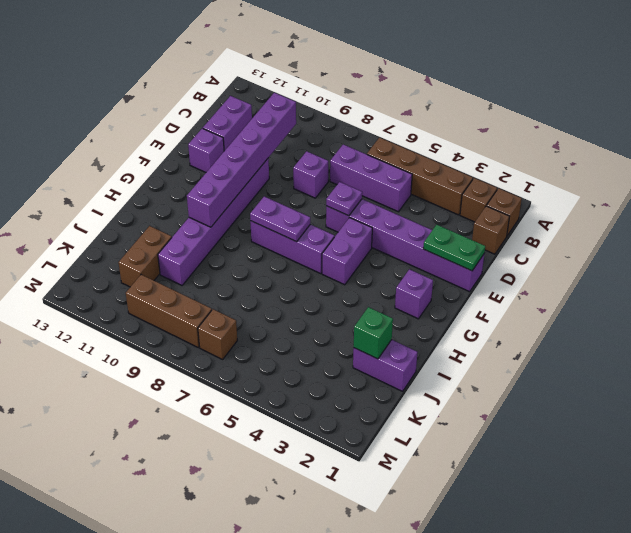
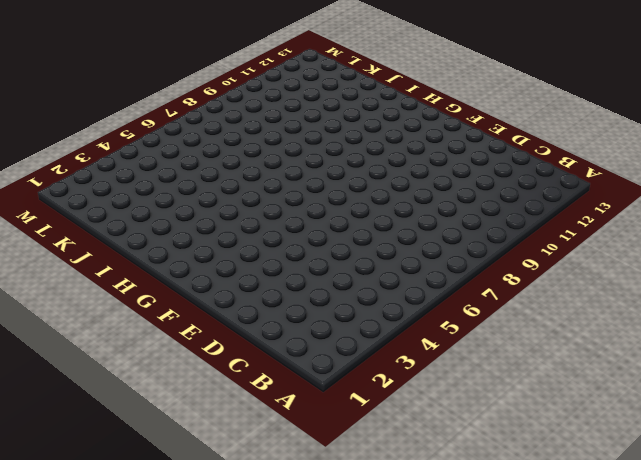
none -> brown 1x1 brick [487,188,522,236]
none -> brown 1x1 brick [460,178,497,222]
none -> brown 1x4 brick [367,138,473,215]

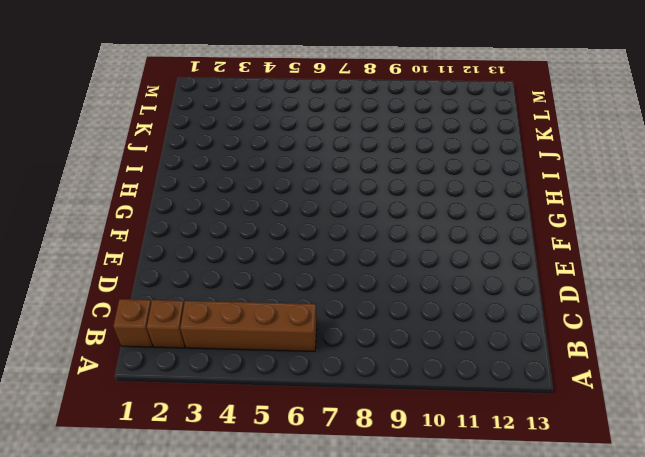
none -> brown 1x1 brick [472,206,509,254]
none -> purple 1x3 brick [330,144,412,212]
none -> purple 1x2 brick [203,96,252,151]

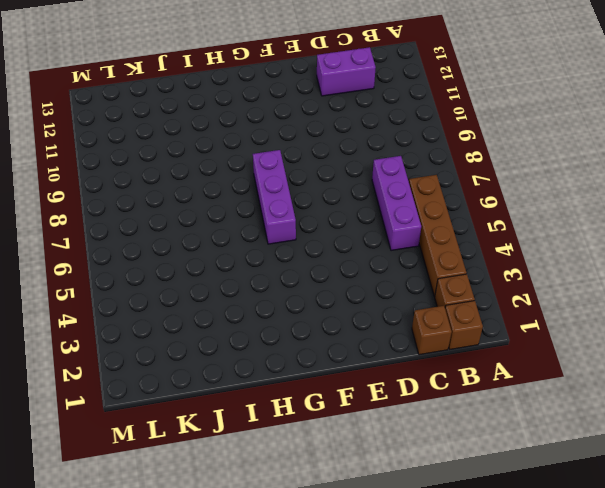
none -> purple 1x1 brick [293,151,328,198]
none -> purple 1x6 brick [326,199,484,292]
none -> purple 1x6 brick [158,158,269,285]

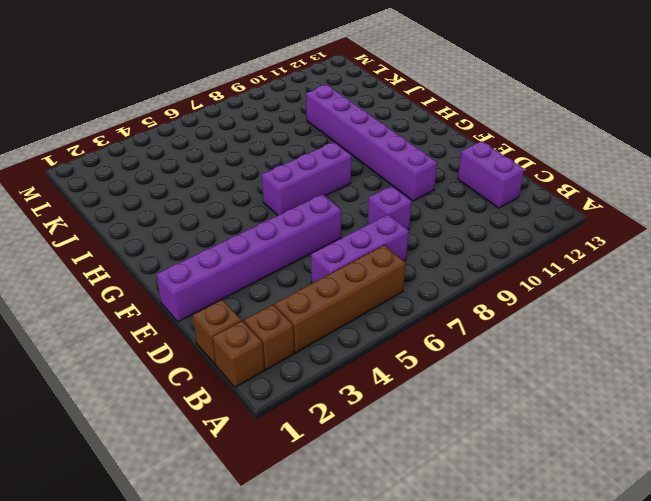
none -> purple 1x1 brick [188,128,224,172]
none -> purple 1x2 brick [322,218,372,285]
none -> purple 1x1 brick [395,269,433,319]

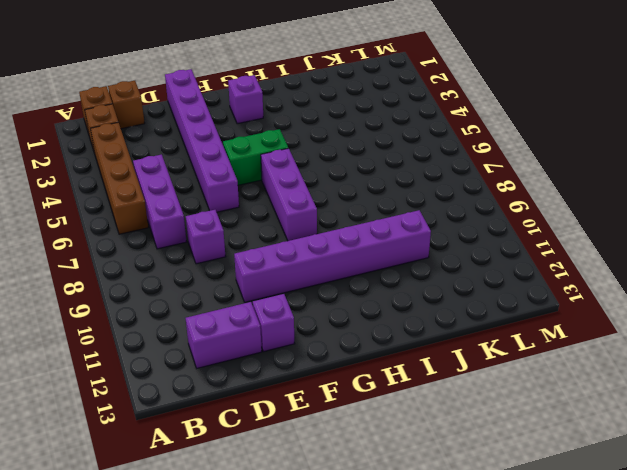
green 1x2 brick [223,129,288,185] -> purple 1x2 brick [322,218,372,285]
none -> purple 1x2 brick [353,340,418,391]
none -> brown 1x2 brick [118,226,172,287]
none -> brown 1x1 brick [198,309,237,359]

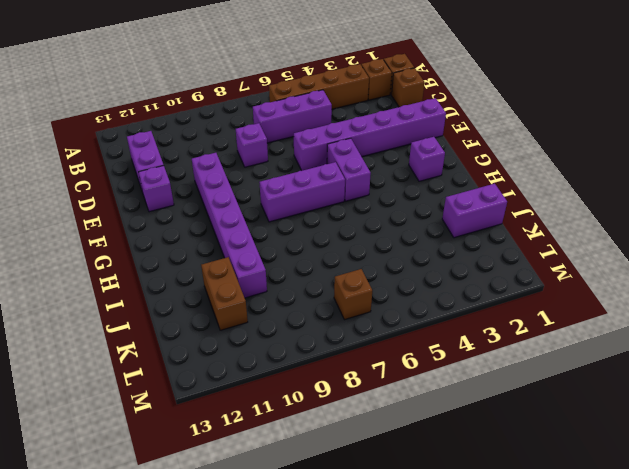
none -> brown 1x3 brick [126,275,212,347]
none -> purple 1x6 brick [187,93,296,227]
none -> green 1x2 plate [423,224,485,271]

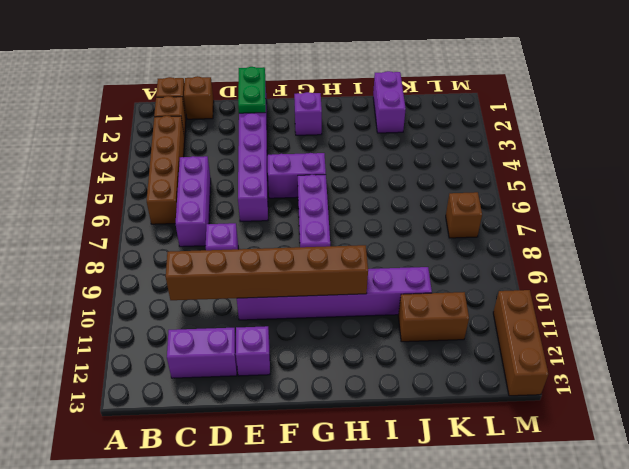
brown 1x6 brick [166,245,368,300] -> purple 1x6 brick [187,93,296,227]
brown 1x3 brick [493,290,548,396] -> brown 1x3 brick moved to [126,275,212,347]
none -> purple 1x1 plate [326,182,362,216]
none -> purple 1x2 plate [250,196,310,242]
none -> green 1x1 brick [354,307,393,359]

